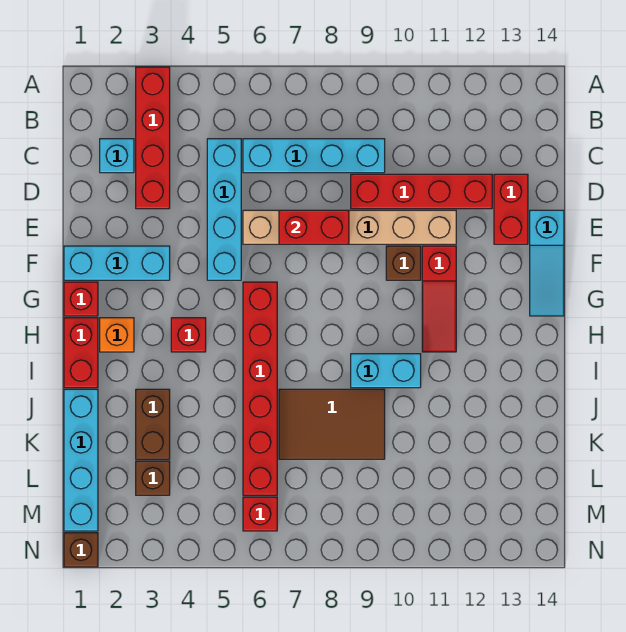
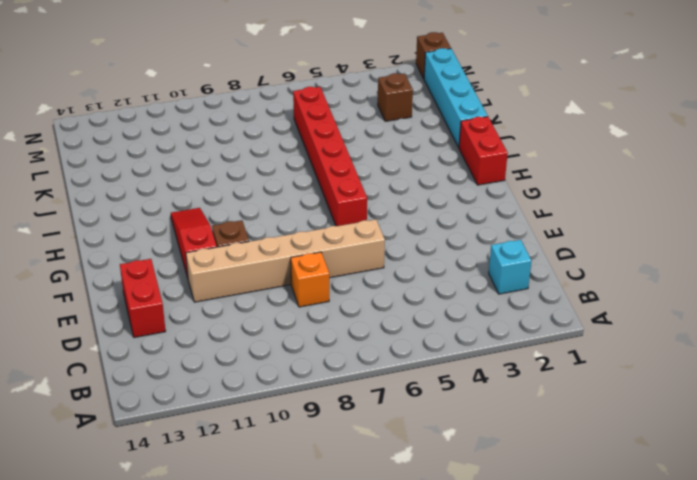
orange 1x1 brick [291,252,329,307] -> orange 1x1 brick moved to [100,318,134,352]
none -> red 1x4 brick [136,67,170,209]
none -> cyan 1x4 brick [207,139,241,280]
none -> cyan 1x4 brick [243,139,385,173]

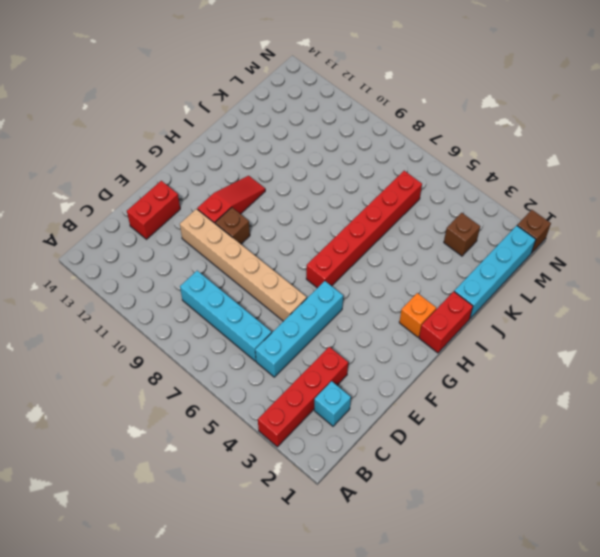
none -> red 1x4 brick [351,174,492,209]
none -> cyan 1x3 slope [530,210,564,316]
none -> cyan 1x3 brick [64,246,170,280]

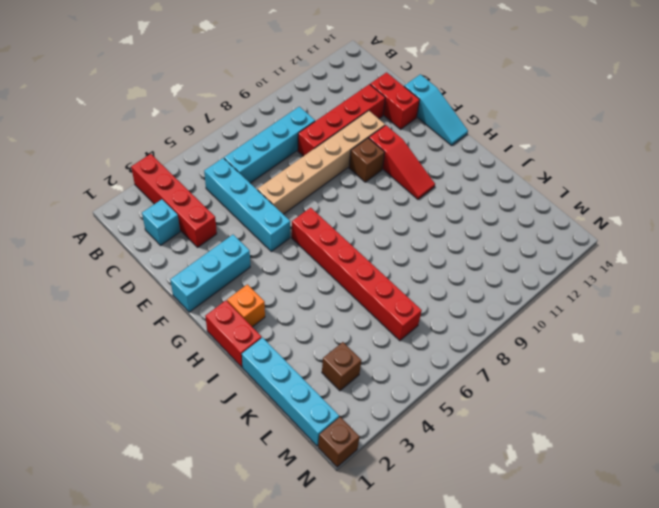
none -> red 1x1 brick [64,282,98,316]
none -> red 1x1 brick [171,318,206,352]
none -> cyan 1x2 brick [351,354,421,388]

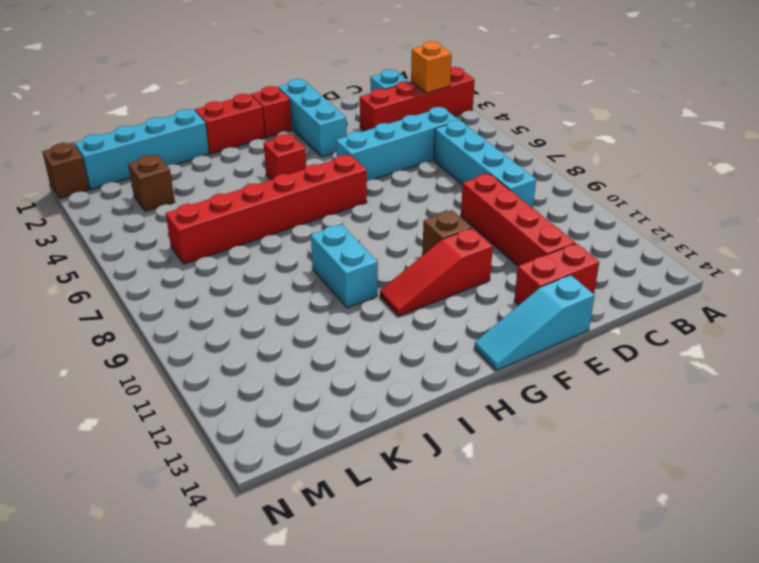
orange 1x1 brick [411,41,452,93] -> orange 1x1 brick moved to [100,318,134,352]
none -> tan 1x6 brick [243,210,456,244]
none -> brown 1x2 brick [136,389,170,459]
none -> brown 2x3 tile [279,389,385,459]

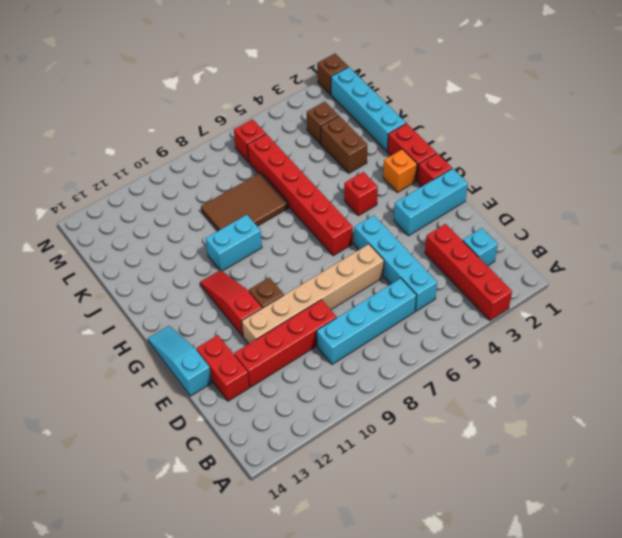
none -> red 1x2 brick [279,210,349,244]

